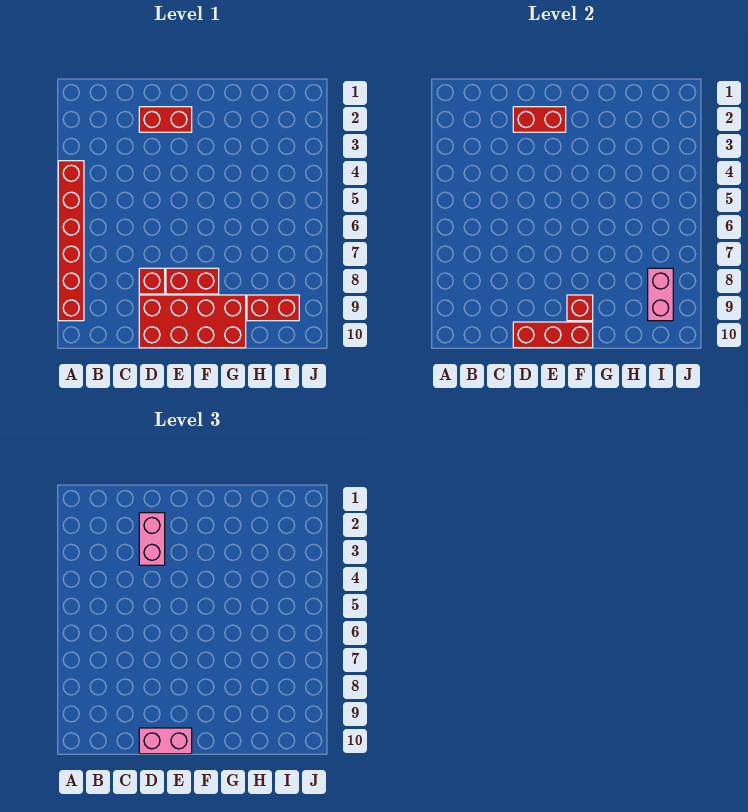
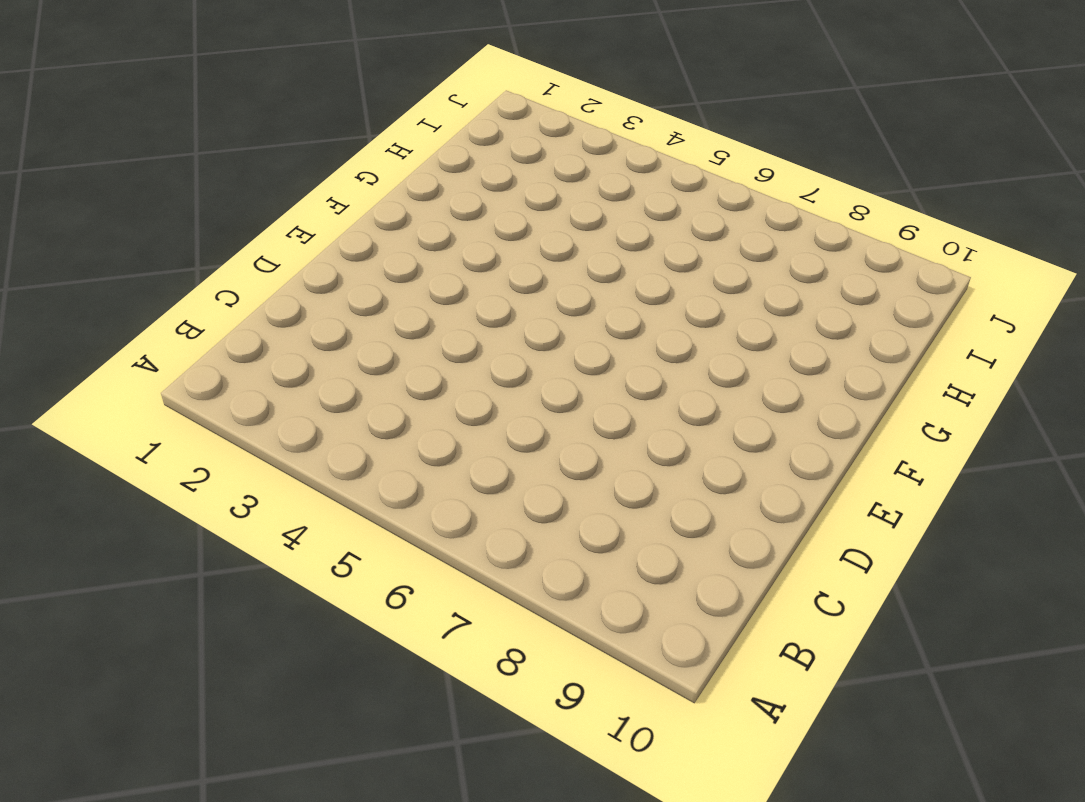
none -> red 1x6 brick [58,161,84,321]
none -> red 1x2 brick [139,107,192,132]
none -> red 1x1 brick [139,268,165,294]

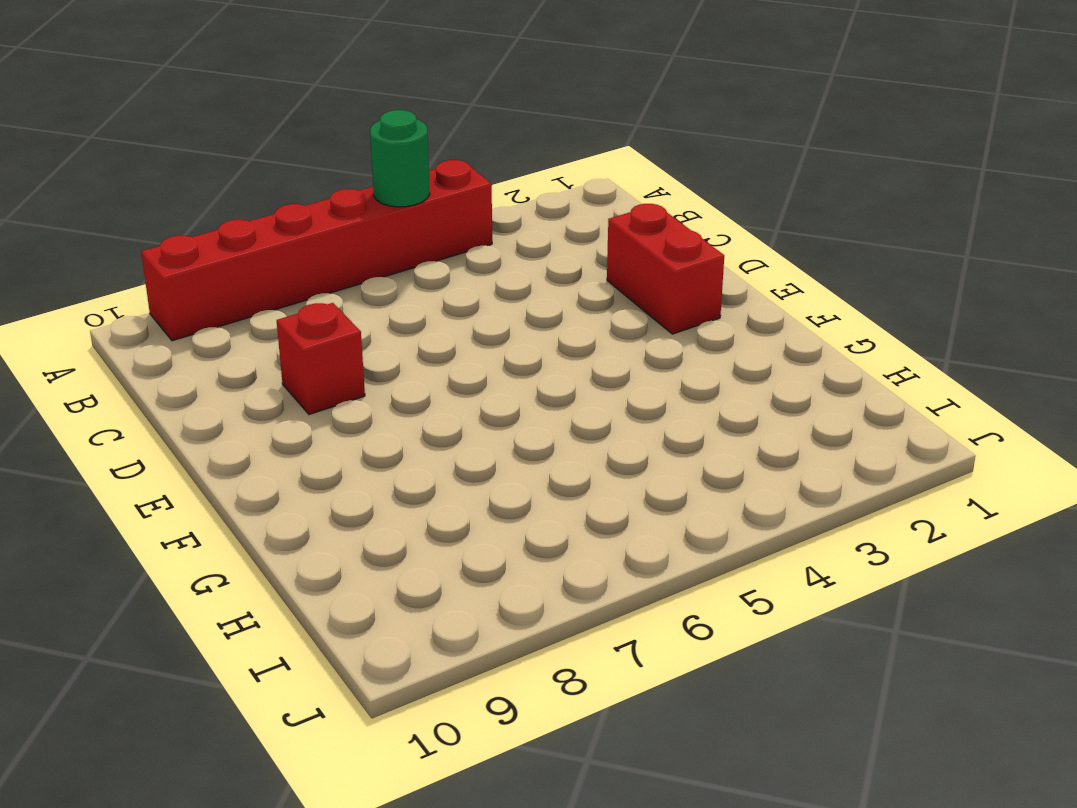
green 1x1 round brick [370,110,430,207] -> none
none -> red 2x4 brick [139,295,246,348]
none -> red 1x2 brick [166,268,219,294]
none -> red 1x2 brick [247,295,299,321]

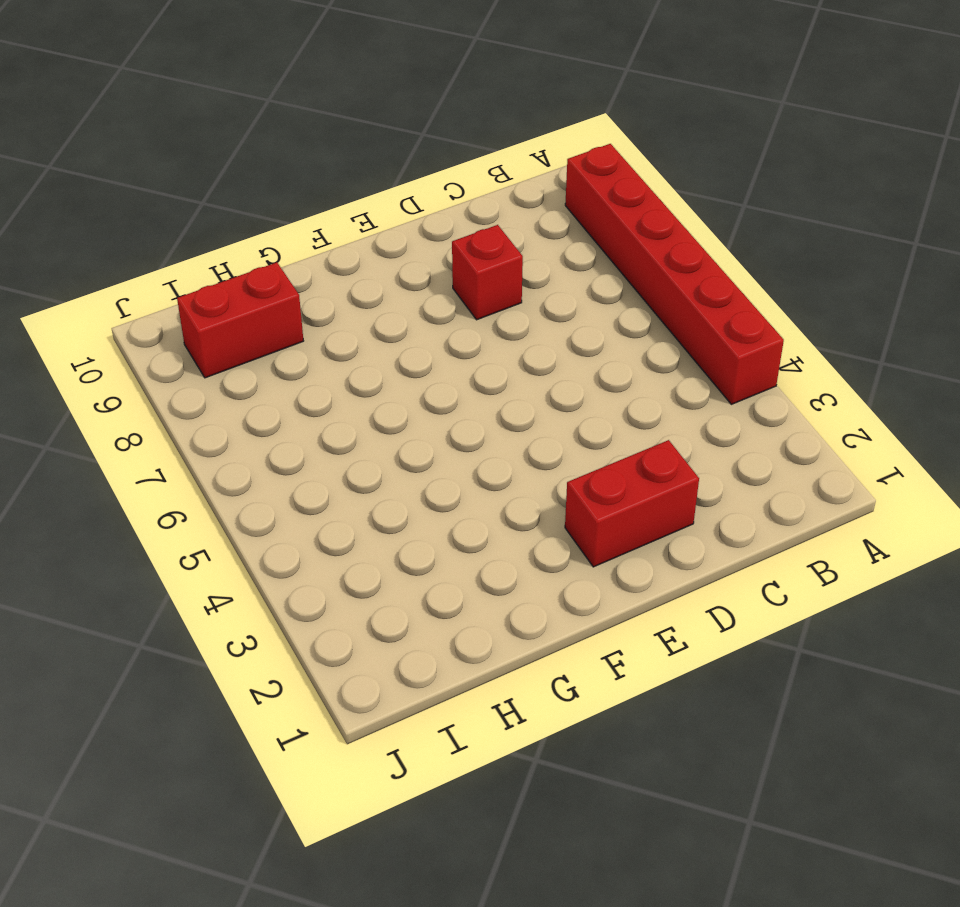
none -> red 2x4 brick [139,295,246,348]
none -> red 1x2 brick [166,268,219,294]
none -> red 1x2 brick [513,107,566,132]

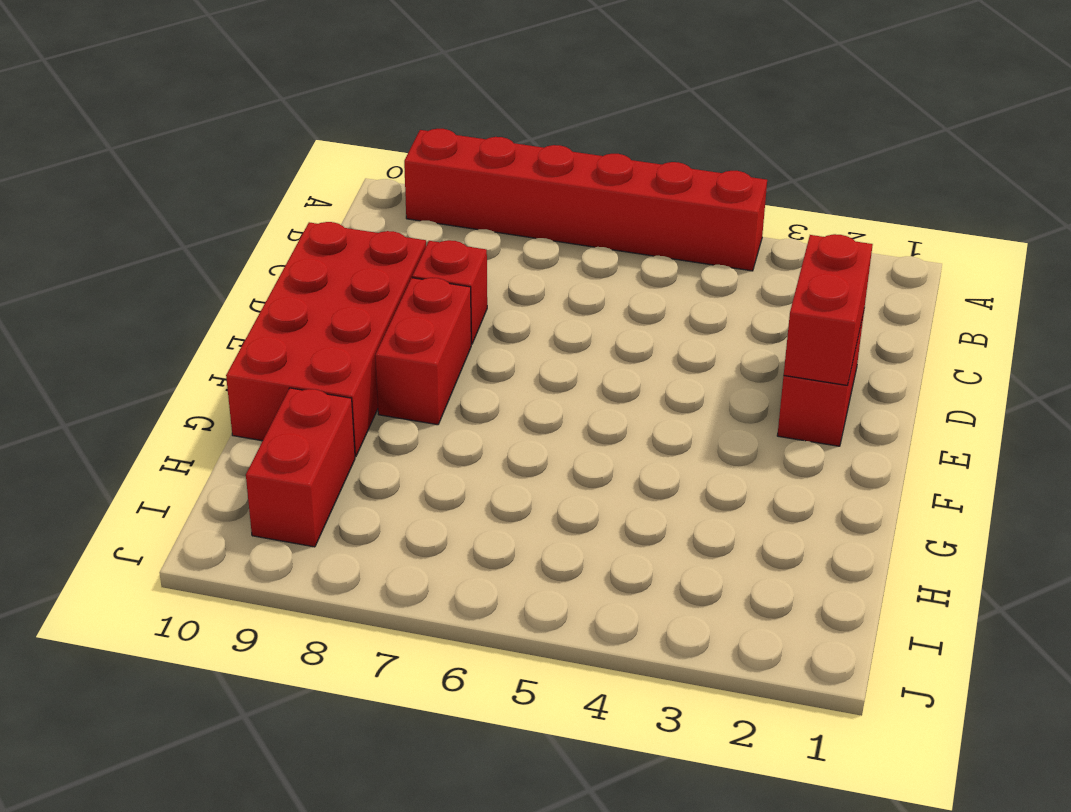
none -> red 1x3 brick [513,322,593,348]
none -> red 1x1 brick [567,295,593,321]
none -> pink 1x2 brick [648,268,673,321]

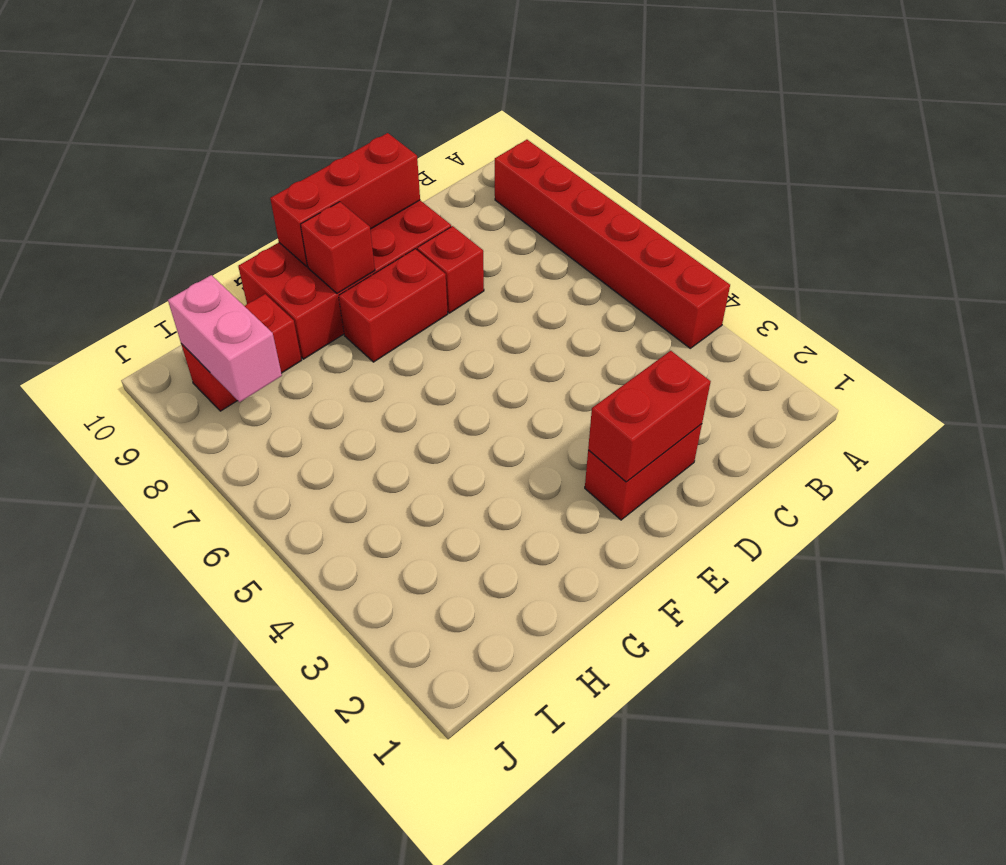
none -> pink 1x2 brick [139,513,165,565]
none -> pink 1x2 brick [139,728,192,754]

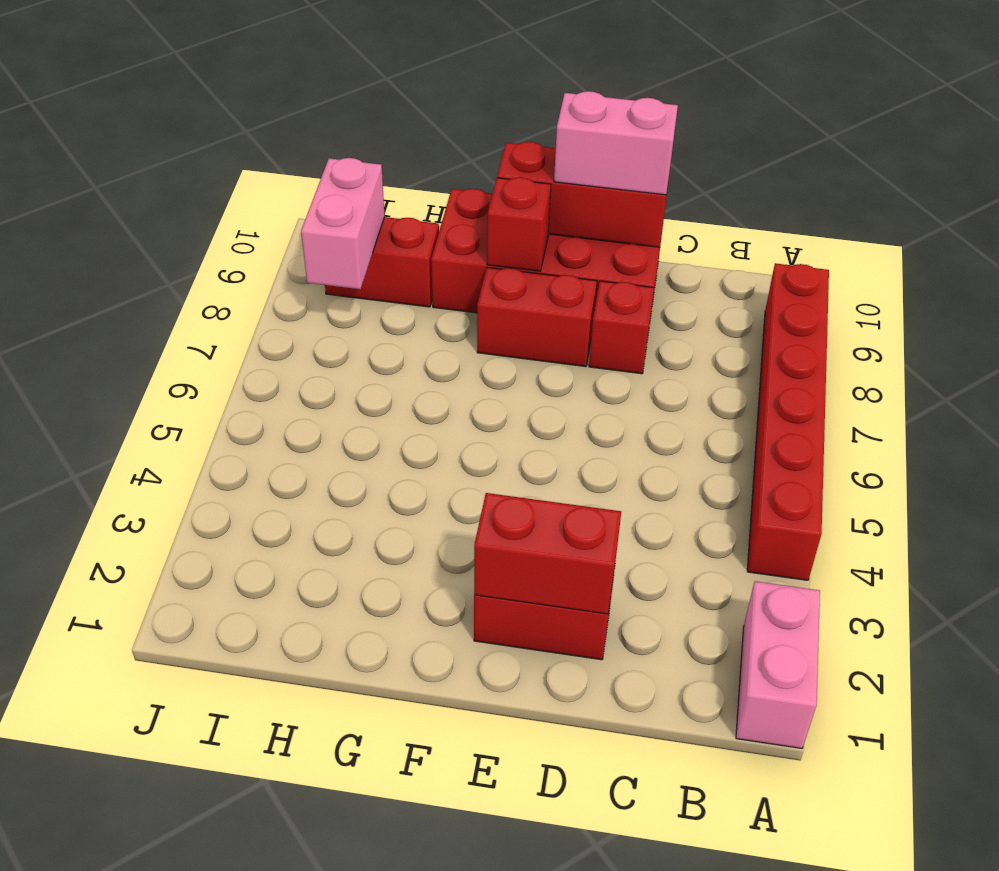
pink 1x2 brick [736,581,820,748] -> pink 1x2 brick moved to [139,513,165,565]

